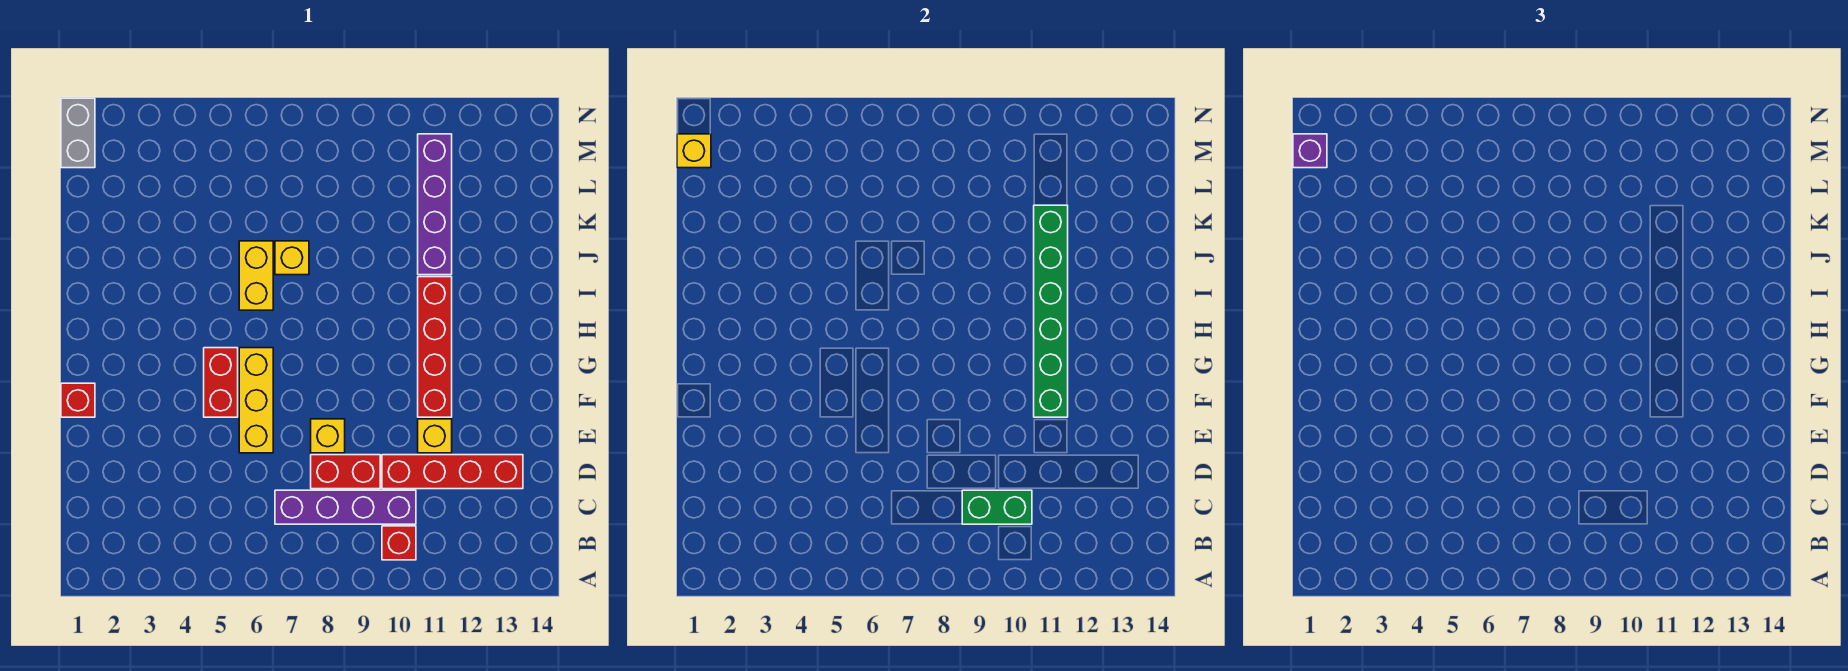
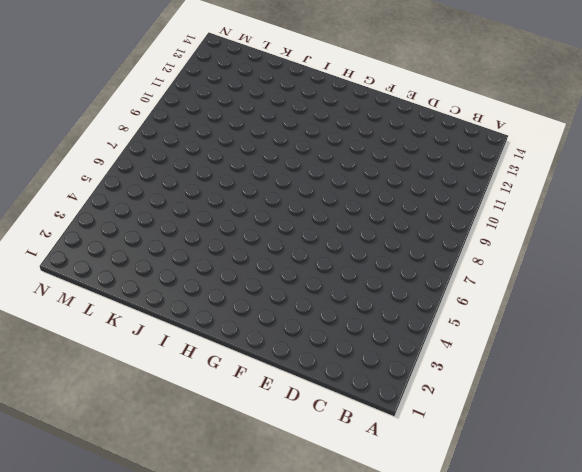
none -> red 1x1 brick [382,526,416,560]
none -> purple 1x4 brick [275,490,416,524]
none -> red 1x2 brick [311,455,380,489]

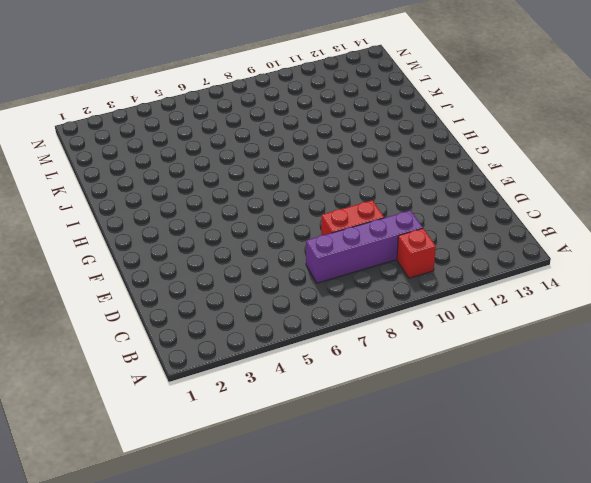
none -> red 1x4 brick [382,455,523,489]
none -> yellow 1x3 brick [239,348,273,453]
none -> yellow 1x1 brick [311,419,345,453]

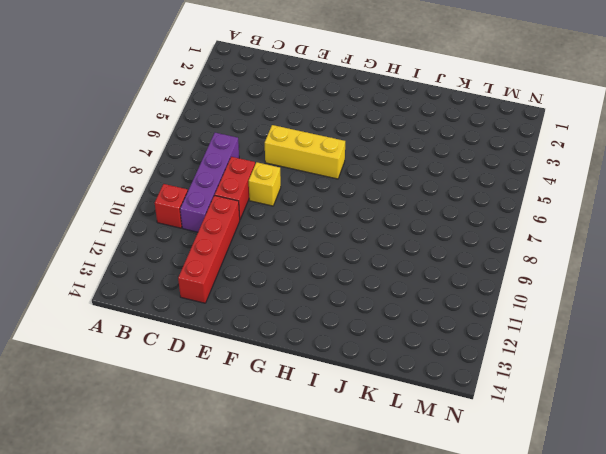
none -> yellow 1x1 brick [418,419,452,453]
none -> red 1x1 brick [61,383,95,417]
none -> red 1x2 brick [204,348,238,417]

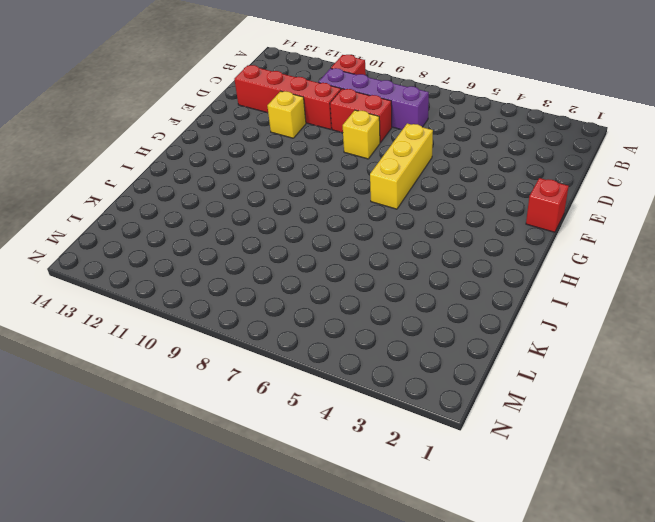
none -> red 1x2 brick [204,348,238,417]
none -> red 1x4 brick [418,277,452,417]
none -> yellow 1x2 brick [239,241,273,310]

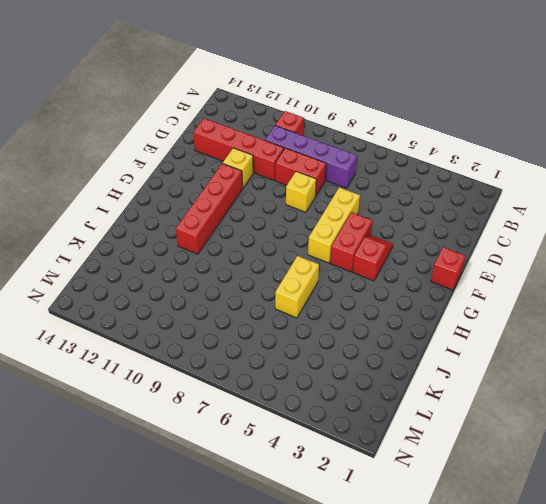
red 1x2 slope [353,235,393,281] -> none
none -> yellow 1x1 brick [275,241,309,275]
none -> purple 1x4 brick [418,134,452,275]
none -> grey 1x2 brick [61,98,95,168]

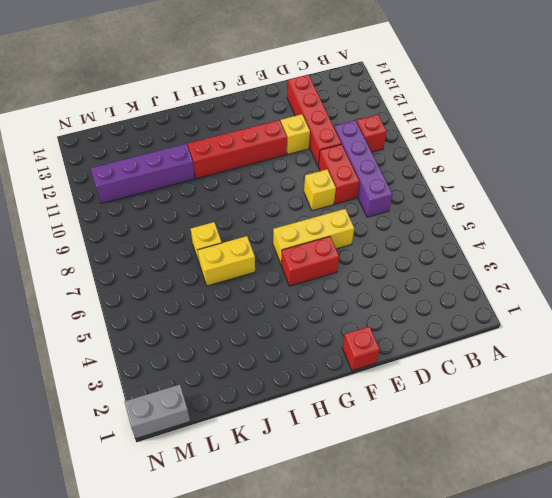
none -> green 1x2 brick [962,490,1032,524]
none -> green 1x6 brick [1034,205,1068,417]
none -> yellow 1x1 brick [677,134,711,168]

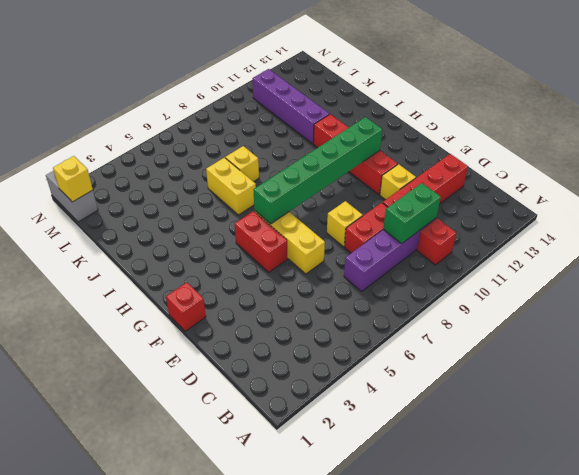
green 1x6 brick [254,117,382,224] -> green 1x6 brick turned to [1034,205,1068,417]
none -> purple 1x1 brick [1293,134,1327,168]

